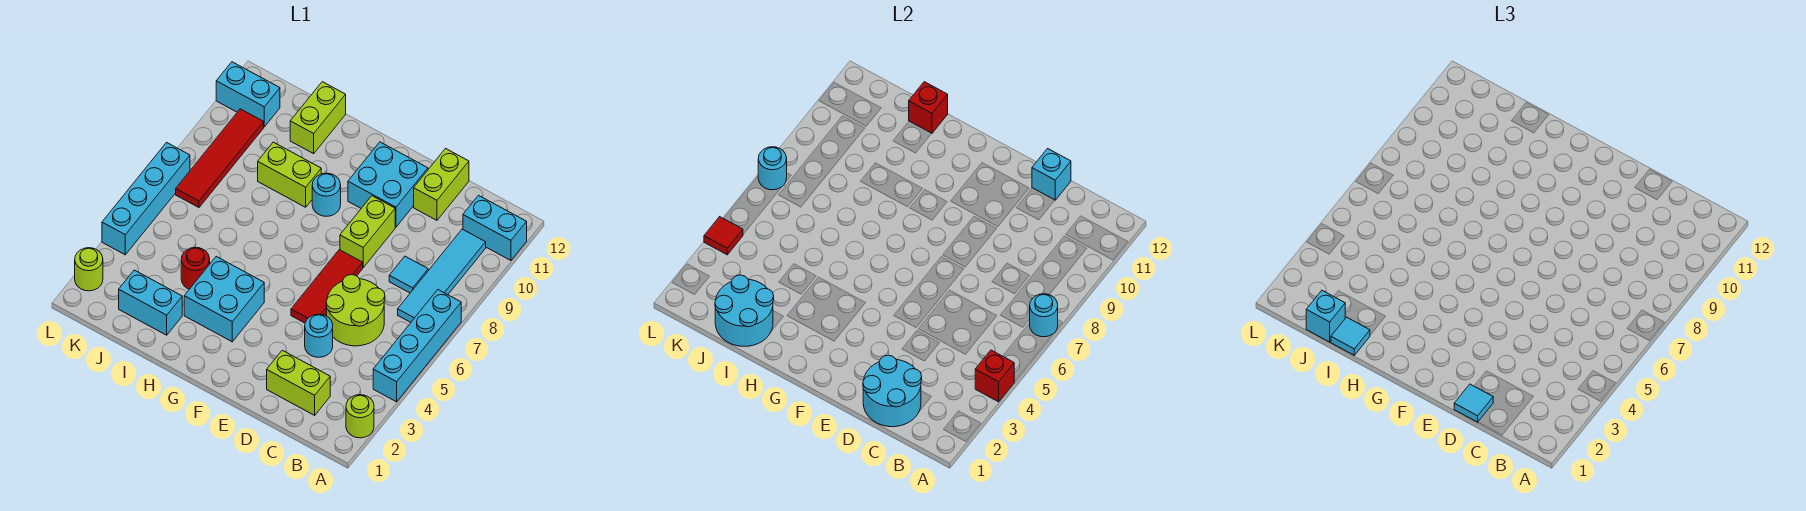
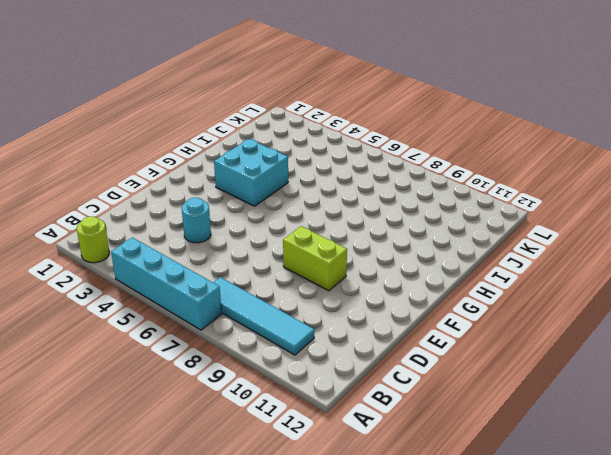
none -> cyan 1x2 brick [463,195,527,260]
none -> lime 1x2 brick [267,350,330,415]
none -> lime 2x2 round brick [326,275,385,346]
none -> cyan 1x1 tile [389,256,428,293]

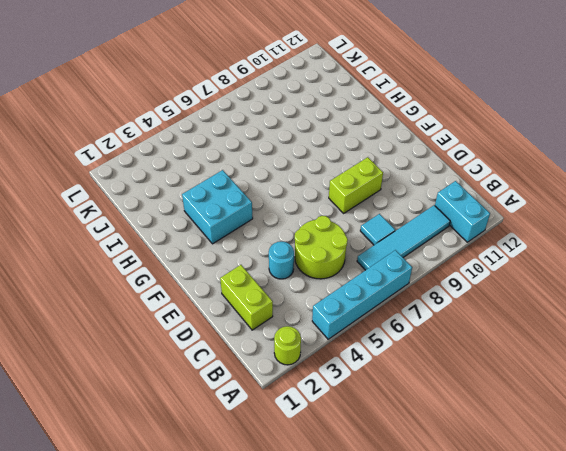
none -> lime 1x2 brick [414,149,469,220]
none -> red 1x3 tile [291,250,363,323]
none -> cyan 2x2 brick [348,142,428,227]
none -> cyan 1x1 round brick [312,173,341,216]

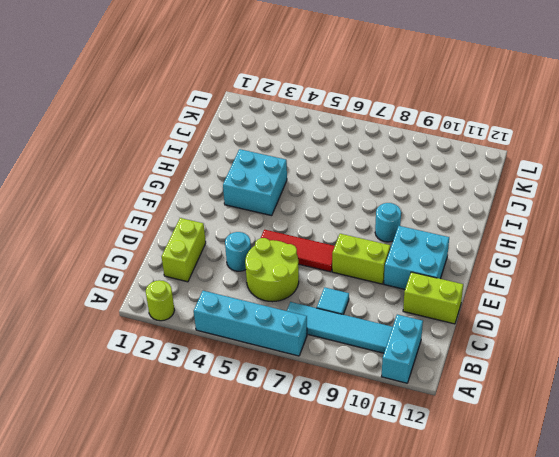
none -> lime 1x2 brick [258,142,321,207]
none -> cyan 1x2 brick [119,270,182,335]
none -> red 1x1 round brick [181,247,210,289]
none -> lime 1x2 brick [290,82,346,154]

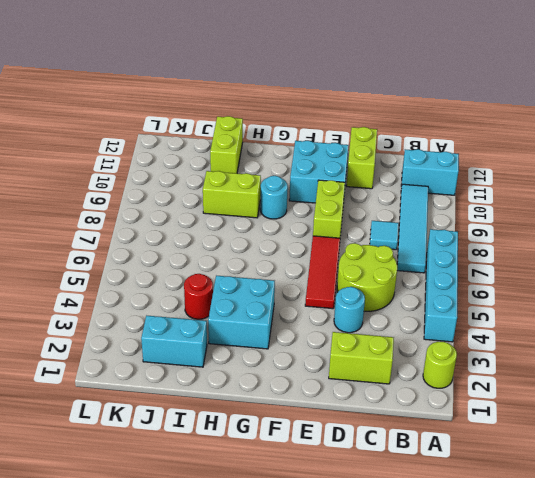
none -> red 1x4 tile [176,109,264,208]
none -> cyan 1x2 brick [216,62,280,127]
none -> lime 1x1 round brick [75,248,103,291]
none -> cyan 1x4 brick [102,143,190,255]

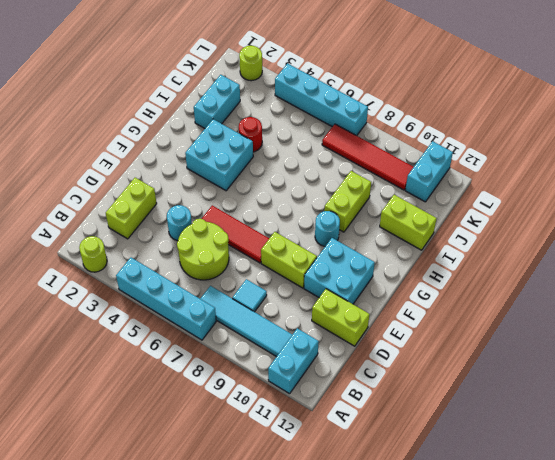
none -> red 1x1 brick [975,350,1014,402]
none -> cyan 1x1 round brick [1029,294,1058,337]
none -> cyan 2x2 round brick [863,355,922,427]
none -> cyan 1x1 brick [1032,149,1071,200]

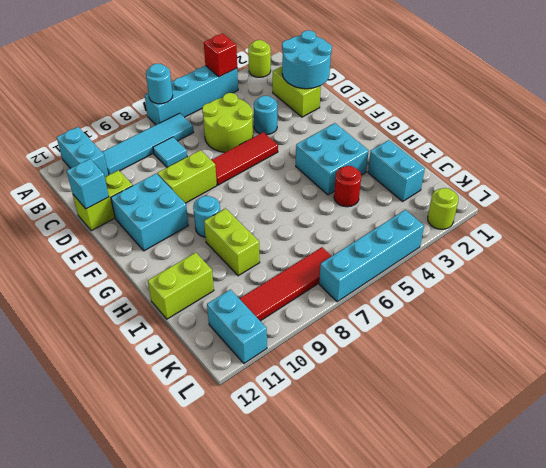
none -> cyan 2x2 round brick [715,275,774,346]
none -> red 1x1 brick [909,82,948,134]
none -> red 1x1 tile [704,217,743,255]
none -> cyan 1x1 round brick [758,147,787,190]

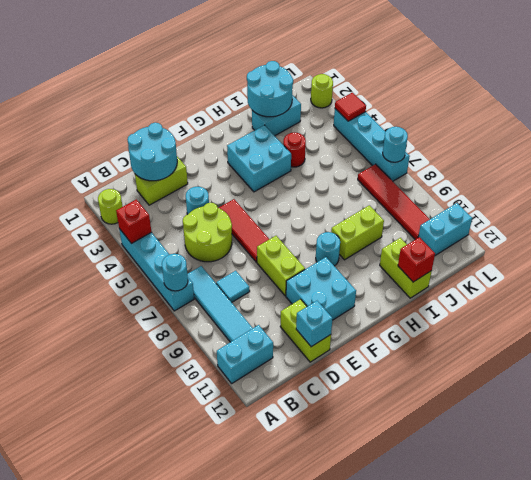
none -> cyan 1x1 tile [1454,384,1493,422]
none -> cyan 1x1 tile [1331,317,1370,355]
none -> cyan 1x1 brick [1306,291,1345,342]

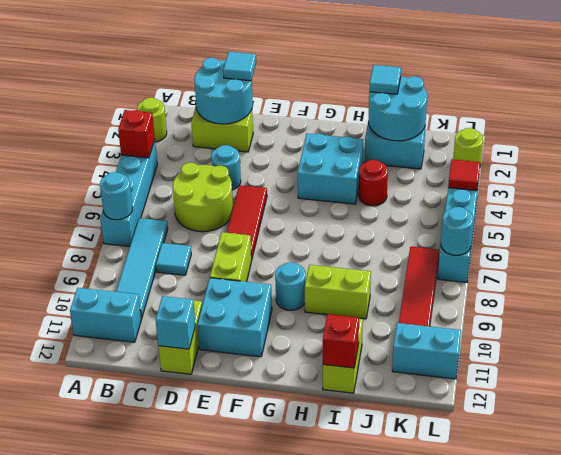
none -> cyan 1x1 brick [1306,291,1345,342]

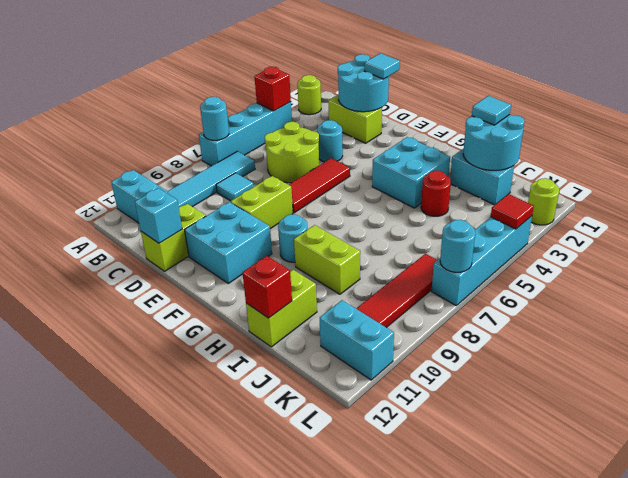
none -> cyan 1x1 brick [1306,291,1345,342]

